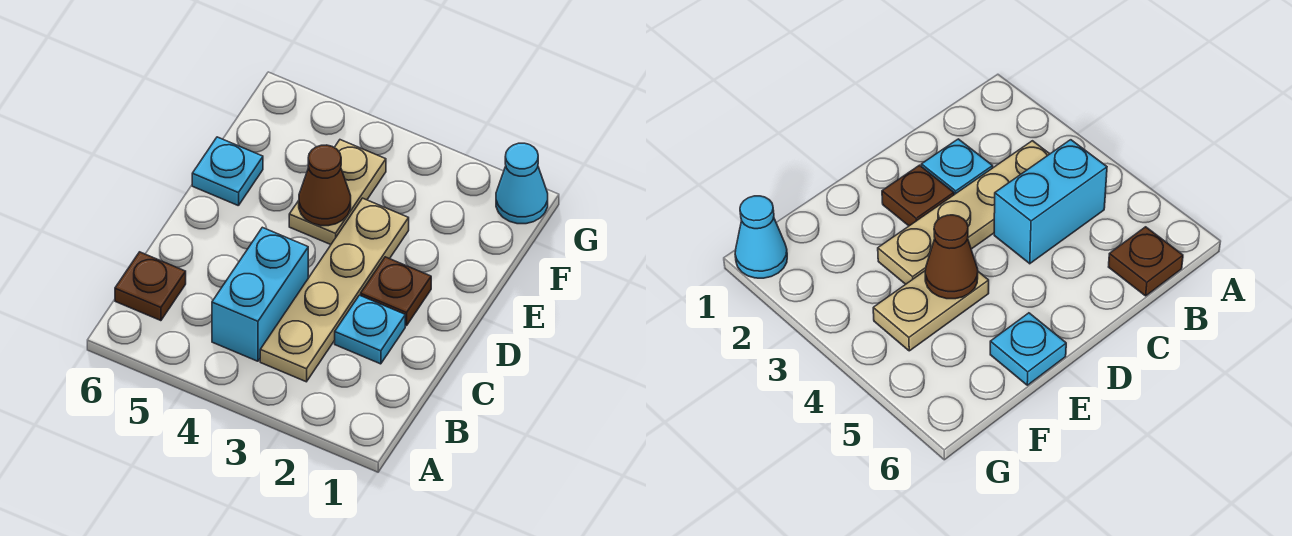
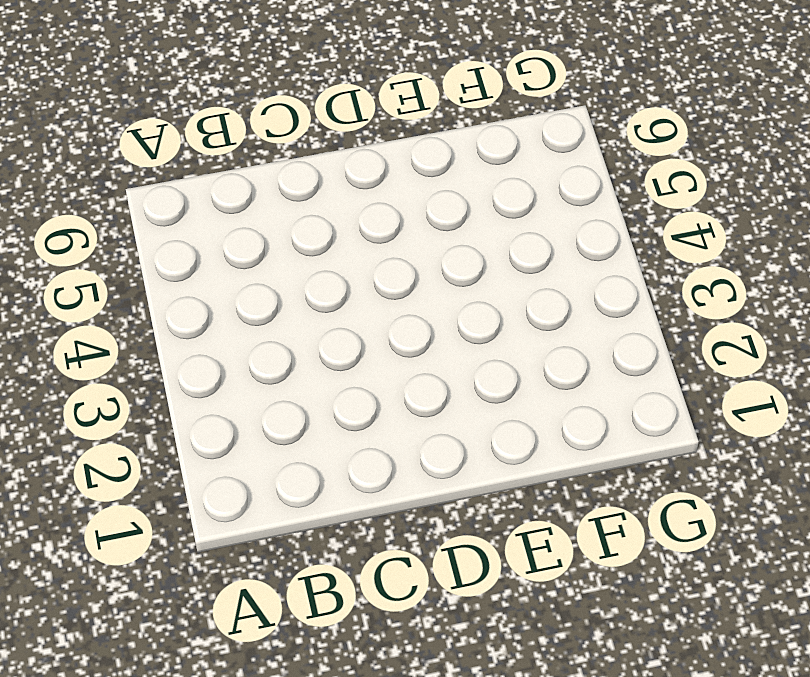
none -> tan 1x4 plate [260,198,409,382]
none -> cyan 1x2 brick [212,227,308,361]

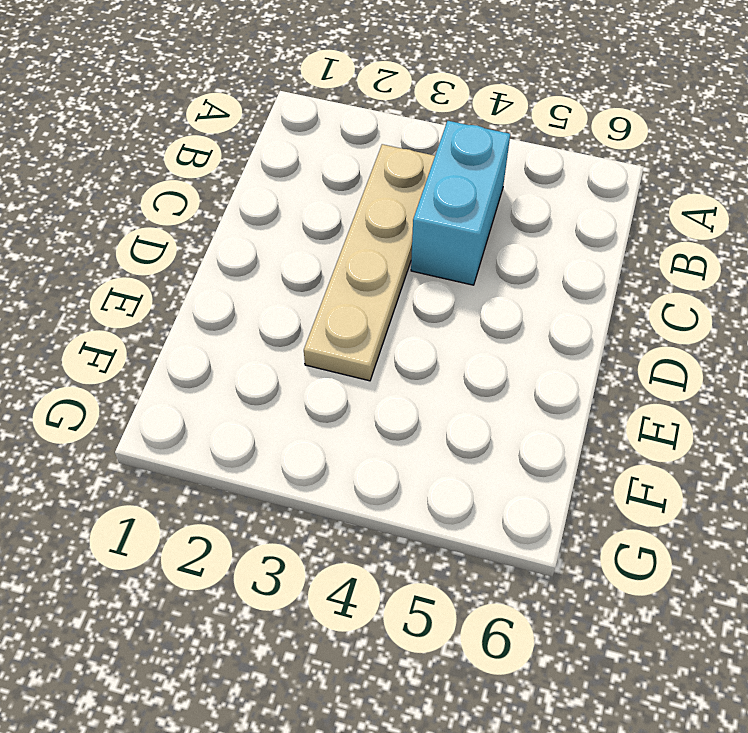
none -> brown 1x1 plate [115,252,186,321]
none -> cyan 1x1 plate [335,295,405,364]

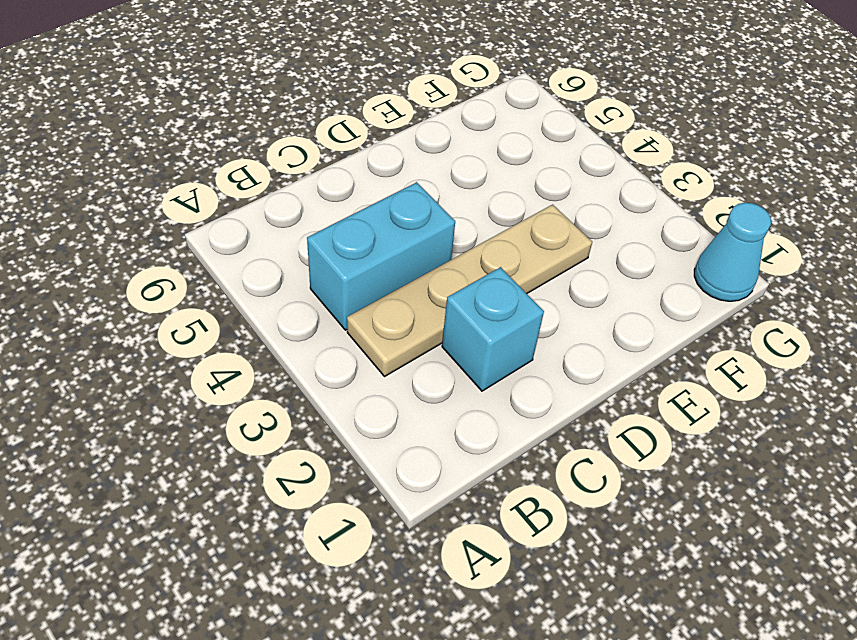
cyan 1x1 brick [442,267,544,391] -> cyan 1x1 plate [335,295,405,364]
none -> brown 1x1 plate [115,252,186,321]
none -> brown 1x1 plate [361,257,431,326]

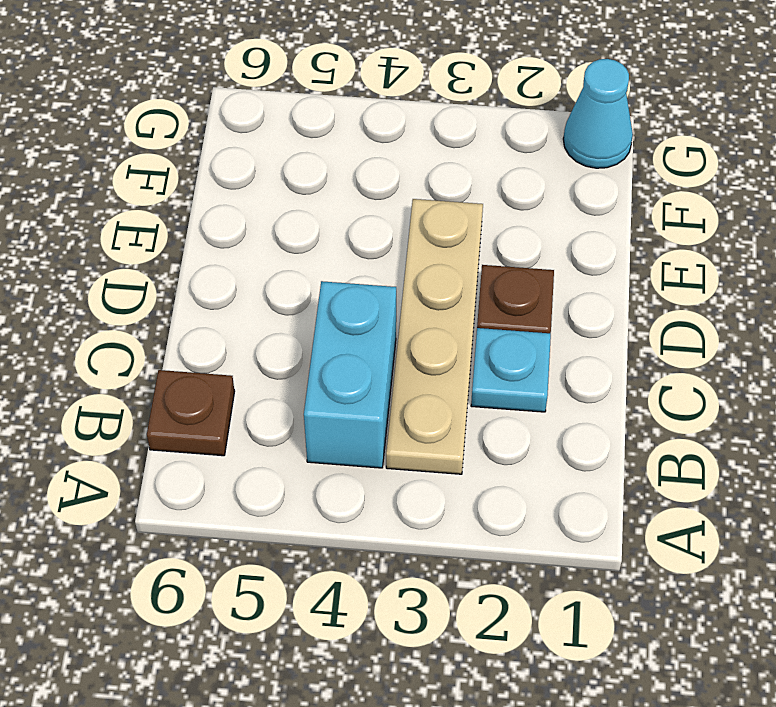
none -> tan 1x2 plate [289,140,386,245]
none -> cyan 1x1 plate [192,137,263,206]

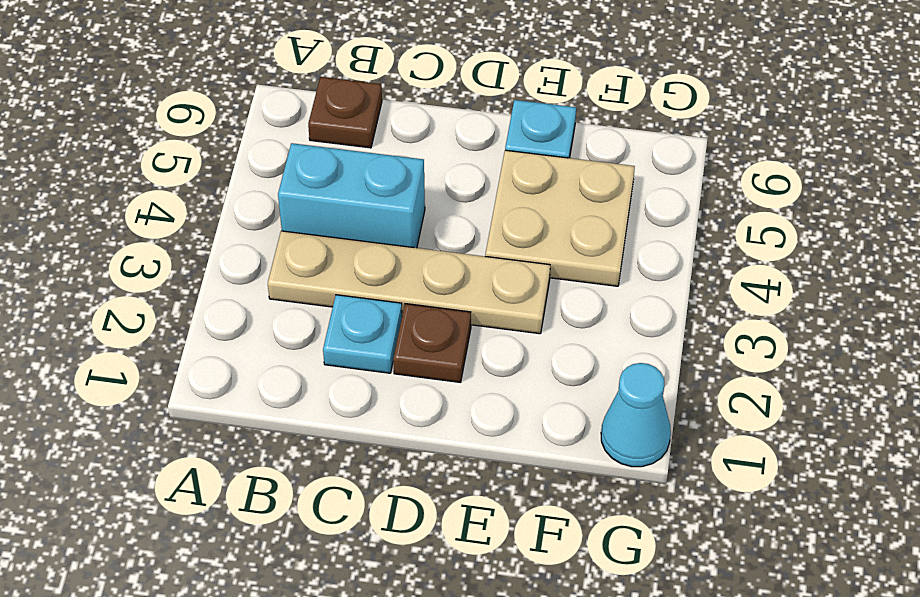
tan 2x2 plate [485,150,635,286] -> tan 1x2 plate [289,140,386,245]
none -> brown 1x1 cone [299,145,351,226]

